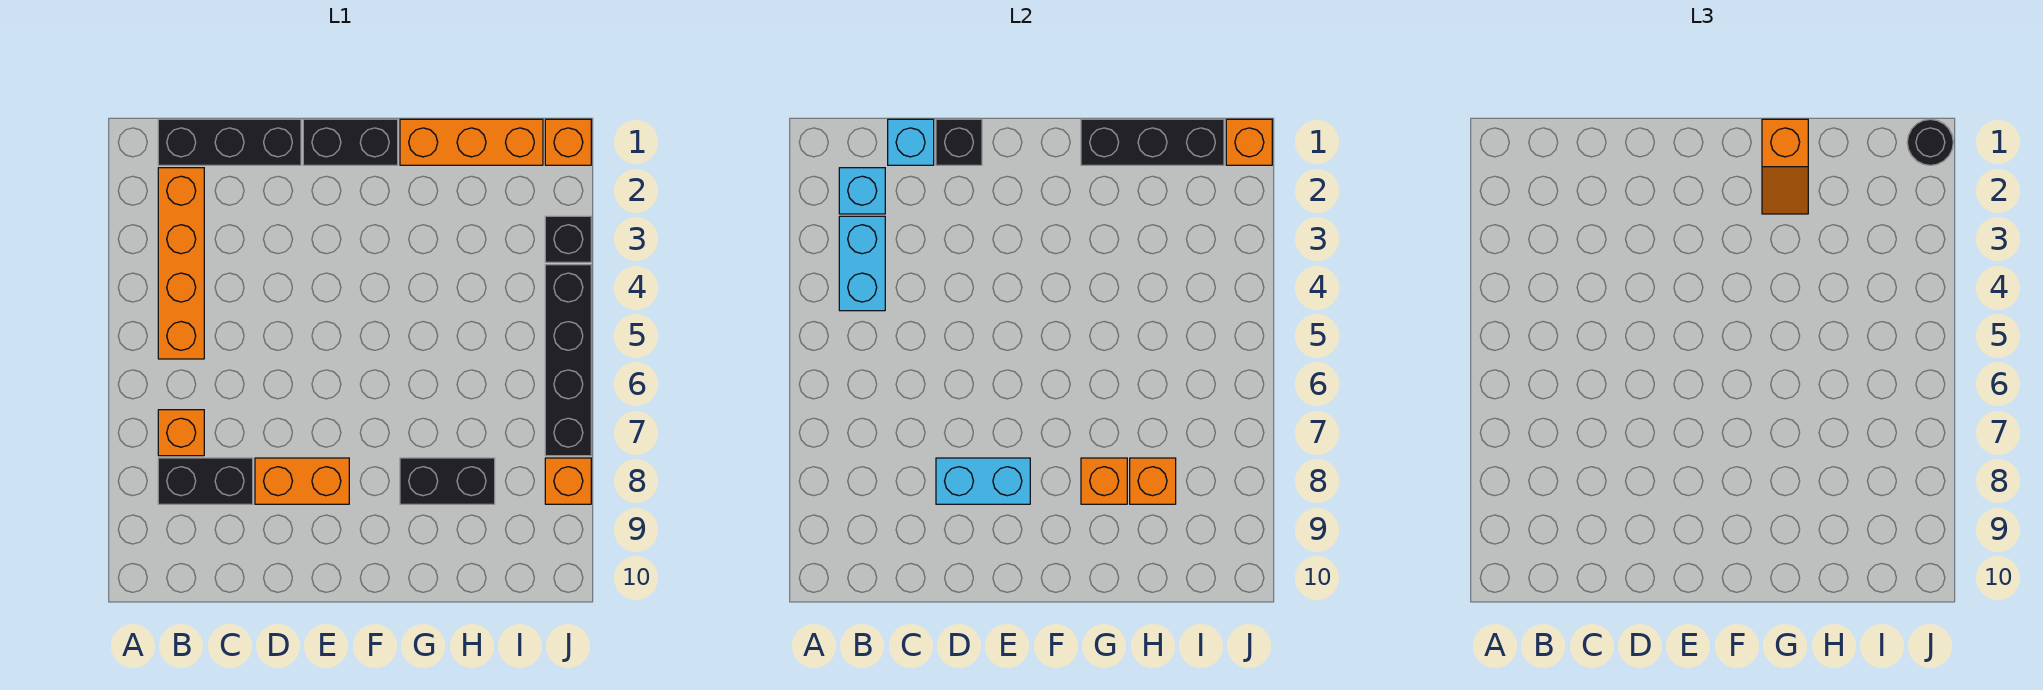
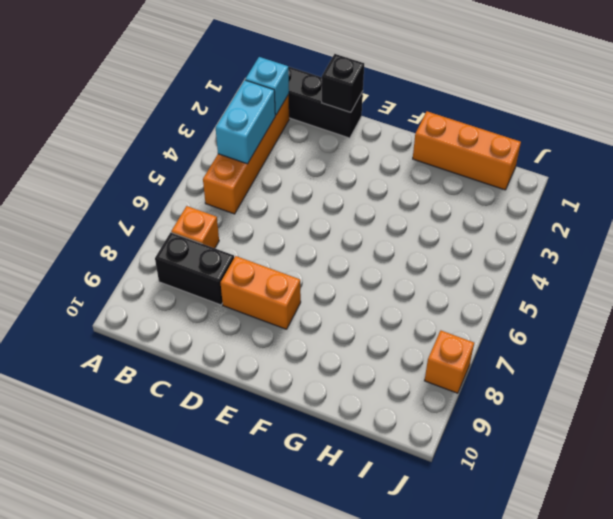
none -> black 1x2 brick [303,119,398,165]
none -> black 1x2 brick [400,458,495,504]
none -> orange 1x1 brick [545,119,591,165]

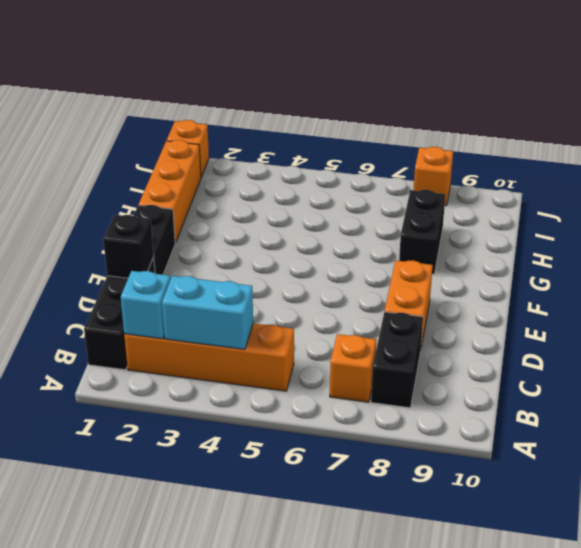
none -> black 1x1 brick [545,216,591,262]
none -> black 1x4 brick [545,265,591,456]
none -> cyan 1x1 brick [888,119,934,165]

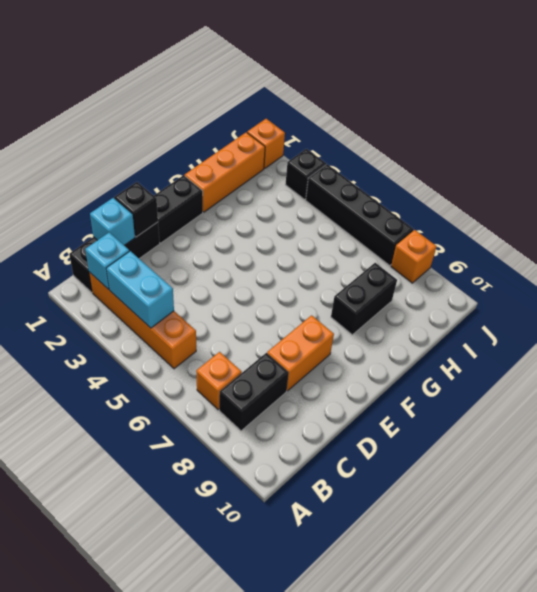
none -> cyan 1x2 brick [936,458,1030,504]
none -> black 1x3 brick [1081,119,1224,165]
none -> orange 1x1 brick [1081,458,1127,504]

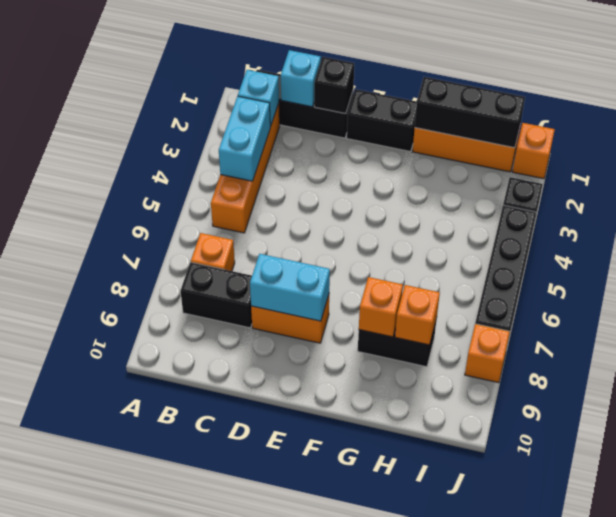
none -> orange 1x1 brick [1226,119,1272,165]
none -> orange 1x2 slope [1762,119,1808,214]
none -> black 1x1 round brick [1907,119,1953,165]

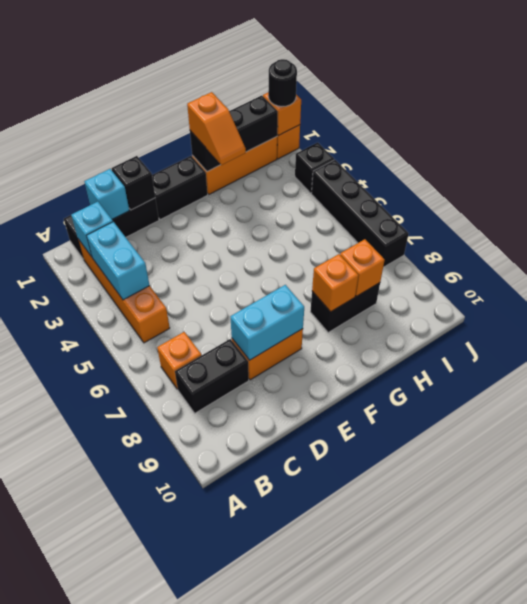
none -> orange 1x1 brick [545,458,591,504]

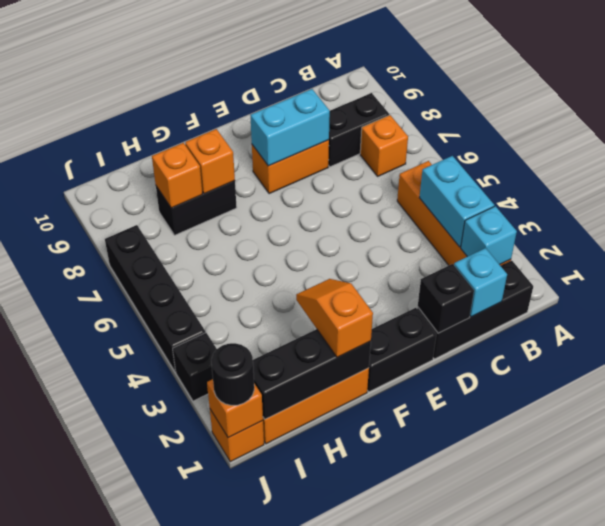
none -> orange 1x1 brick [545,458,591,504]

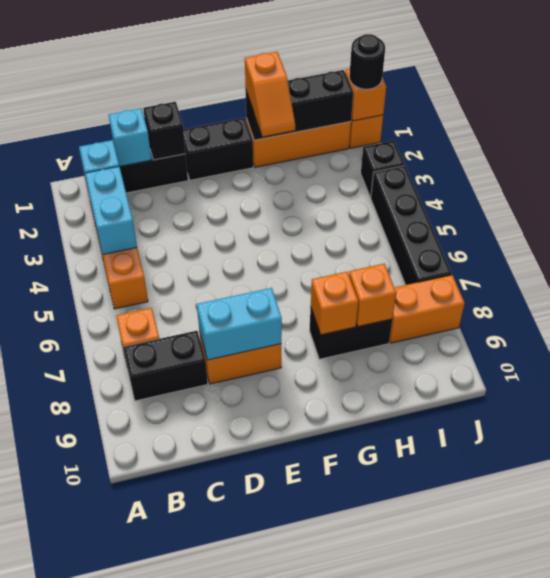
orange 1x2 brick [389,275,465,343] -> orange 1x1 brick [545,458,591,504]

